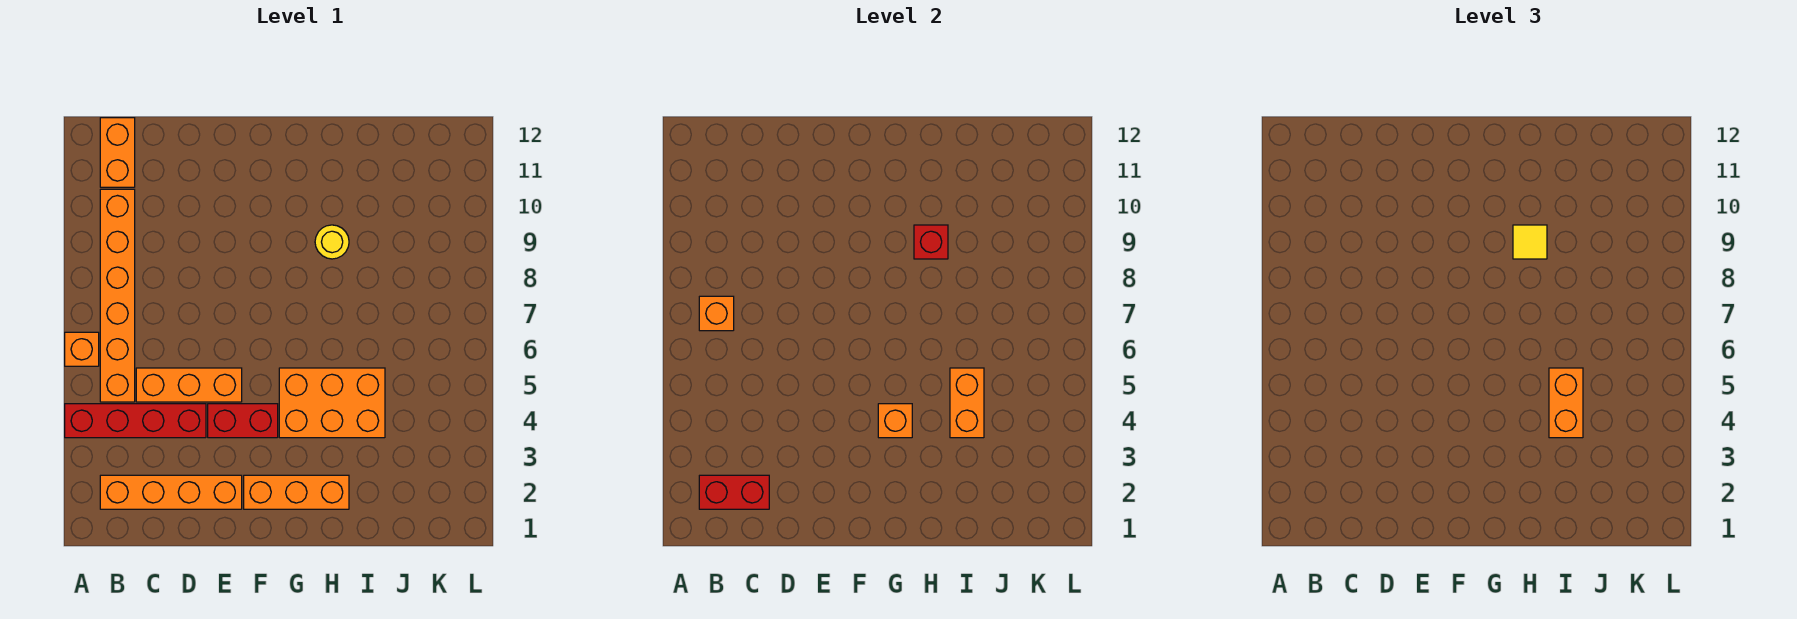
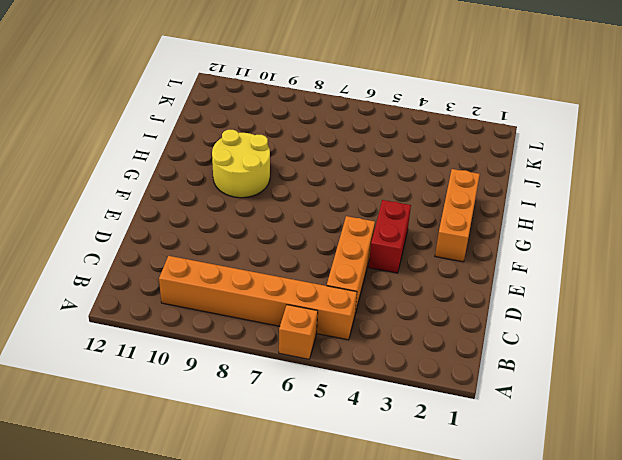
yellow 2x2 round brick [212,130,270,198] -> yellow 1x1 round brick [315,225,349,259]
none -> red 1x4 brick [65,404,206,438]
none -> orange 1x4 brick [100,475,242,509]
none -> orange 1x2 brick [100,118,135,187]

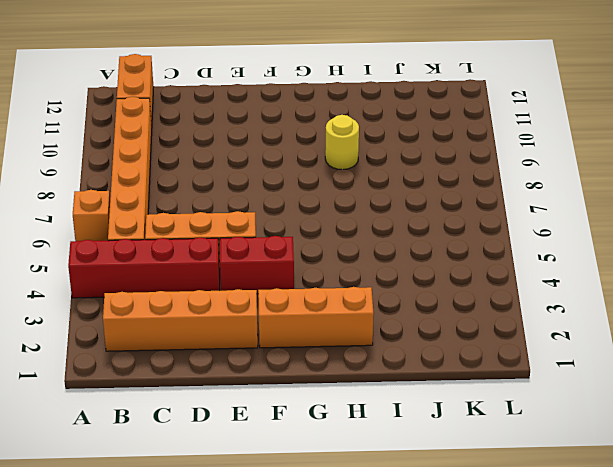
none -> orange 2x3 brick [279,368,385,438]
none -> red 1x2 brick [699,475,769,509]
none -> orange 1x1 brick [699,296,734,331]

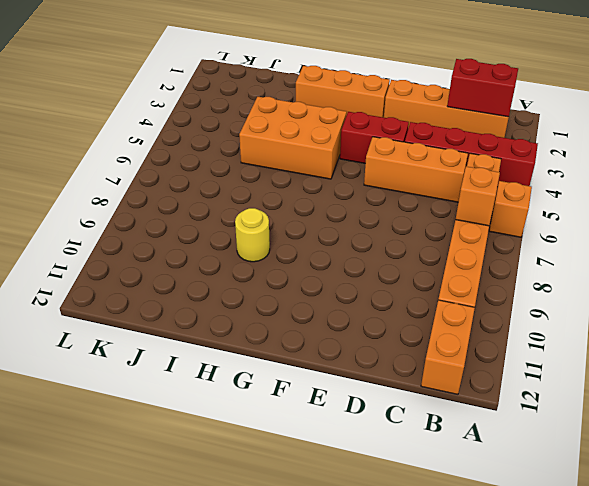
none -> orange 1x1 brick [878,404,912,438]
none -> red 1x1 brick [914,225,948,259]
none -> orange 1x2 brick [950,368,984,438]

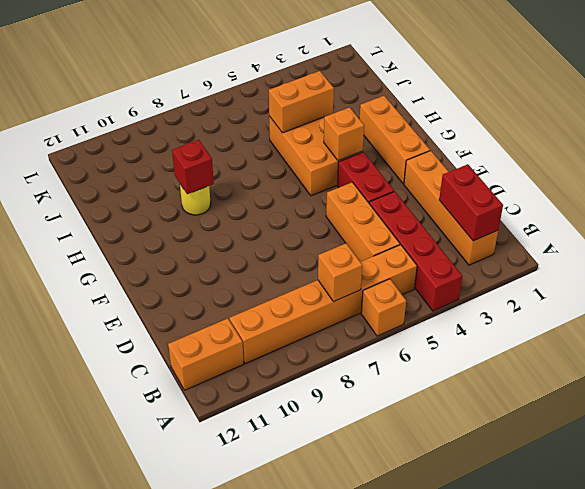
none -> yellow 1x1 tile [1513,225,1547,259]
none -> orange 1x2 brick [1549,368,1583,438]

